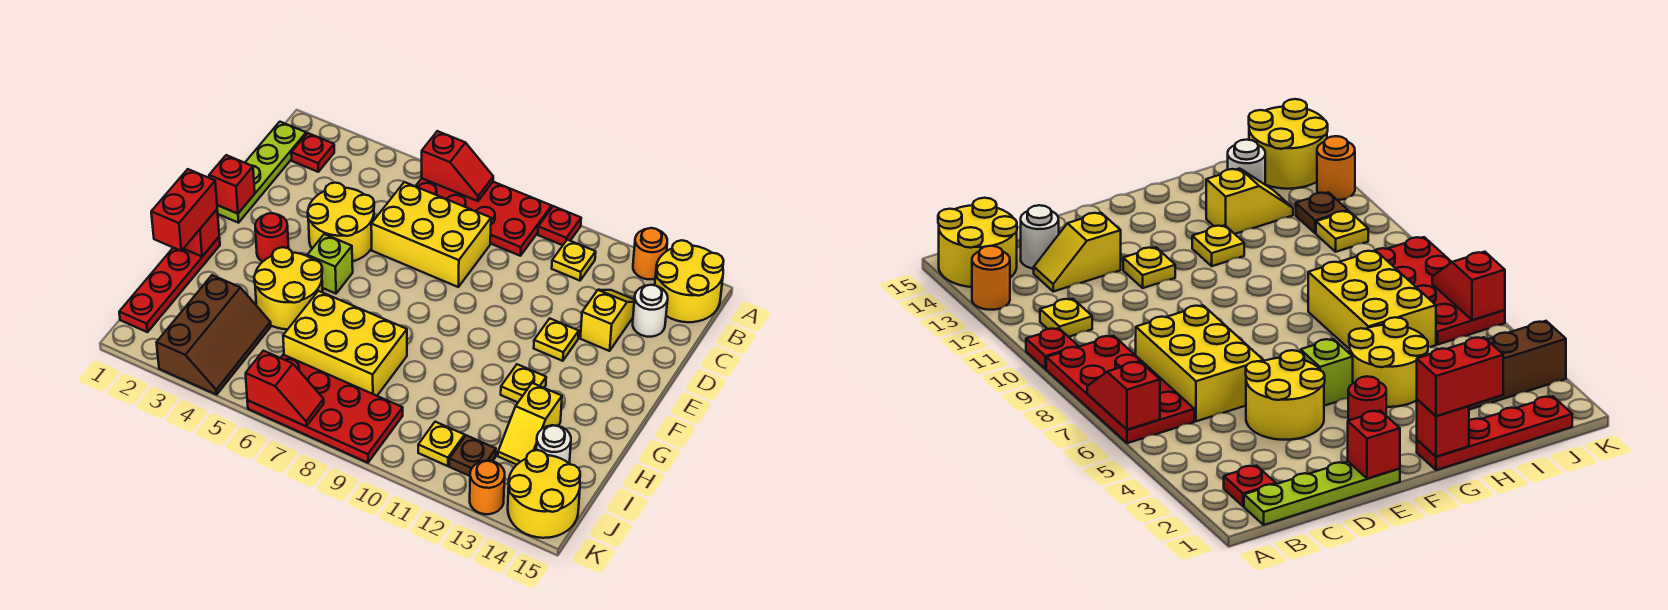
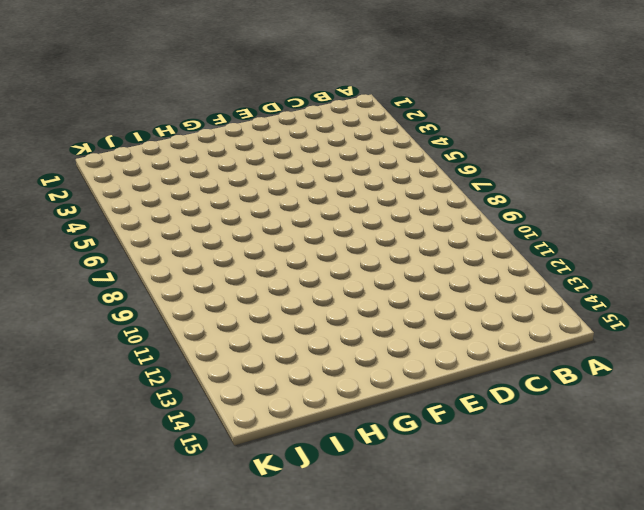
none -> red 2x4 plate [415,178,552,256]
none -> red 1x1 plate [538,206,581,245]
none -> orange 1x1 round brick [633,228,667,279]
none -> yellow 2x2 round brick [655,240,724,322]

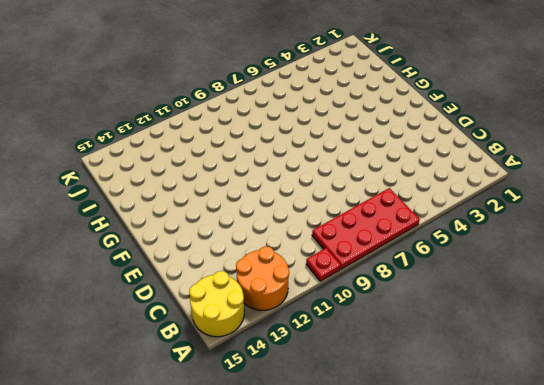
orange 2x2 round brick [236,246,289,310] -> orange 1x1 round brick [633,228,667,279]
none -> lime 1x4 plate [217,122,306,223]
none -> red 1x1 plate [291,133,334,172]
none -> yellow 1x1 plate [552,240,596,281]
none -> yellow 2x3 brick [371,182,491,287]

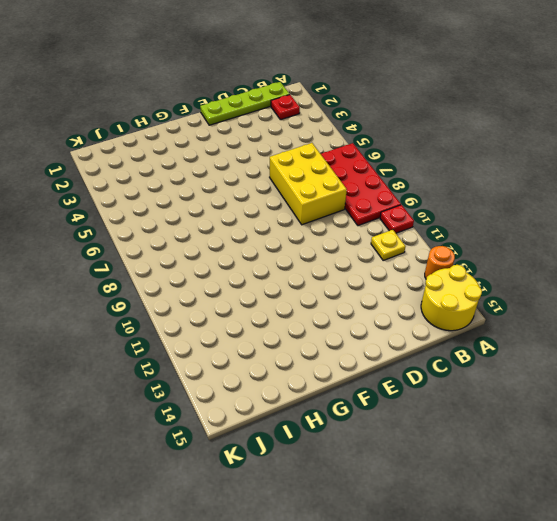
none -> yellow 1x2 slope [580,290,634,351]
none -> white 1x1 round brick [633,285,668,337]
none -> yellow 2x2 round brick [308,183,374,261]
none -> yellow 1x1 plate [534,319,579,361]

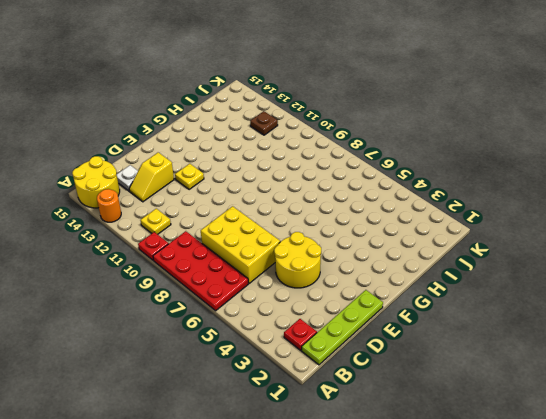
white 1x1 plate [117,165,138,191] -> white 1x1 round brick [633,285,668,337]
none -> red 1x1 round brick [255,213,289,262]
none -> lime 1x1 brick [307,234,353,294]
none -> red 1x4 plate [119,237,220,332]
none -> yellow 2x2 round brick [254,247,323,329]

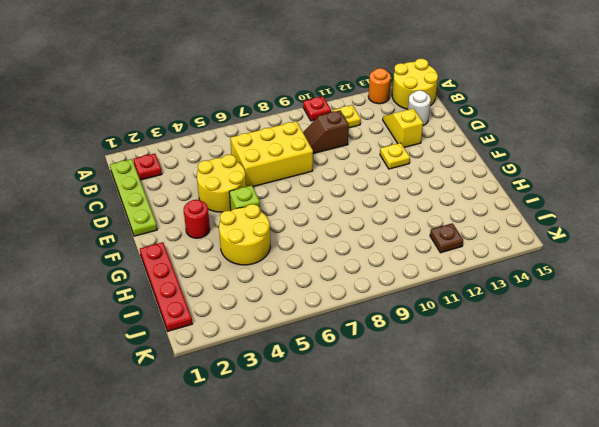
brown 1x2 slope [303,111,349,154] -> none
none -> red 2x4 plate [415,178,552,256]
none -> yellow 1x1 plate [501,364,546,402]
none -> yellow 2x3 brick [283,291,407,396]
none -> yellow 1x2 slope [498,383,562,465]

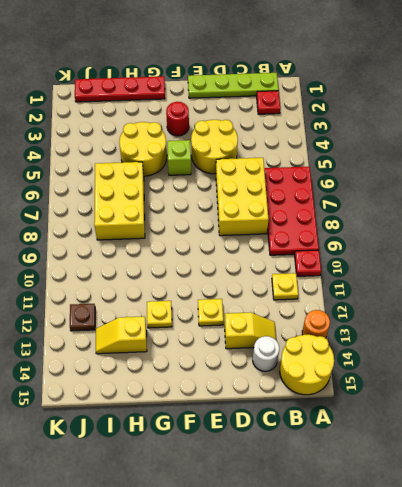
none -> brown 2x3 slope [156,275,271,395]
none -> white 1x1 round brick [536,425,571,464]
none -> red 2x4 plate [247,355,403,463]
none -> yellow 1x1 plate [418,422,465,466]

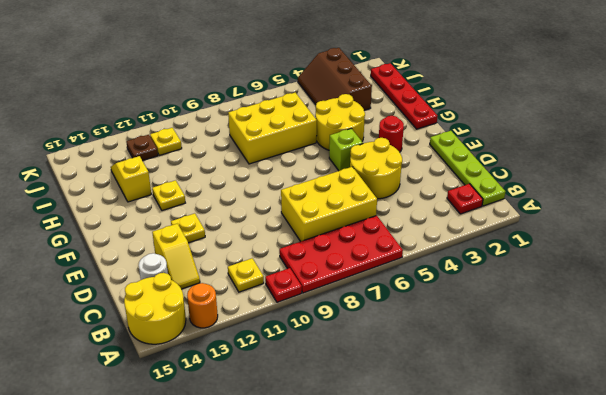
none -> white 1x1 round brick [536,425,571,464]
none -> red 2x4 plate [247,355,403,463]
none -> yellow 2x2 round brick [508,450,580,538]
none -> orange 1x1 round brick [470,461,505,514]

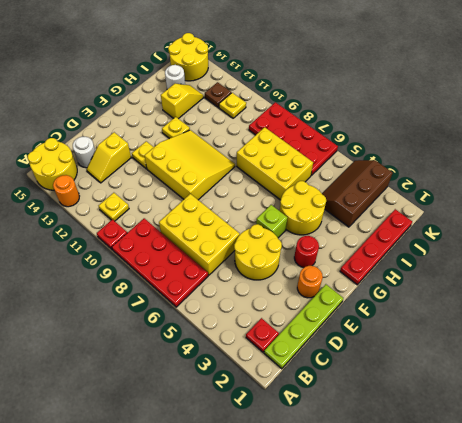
orange 1x1 round brick [297,266,323,298] -> orange 1x1 round brick moved to [470,461,505,514]
yellow 3x3 slope [144,130,235,200] -> none
none -> red 1x2 slope [422,131,493,201]
none -> red 1x1 brick [209,155,255,214]
none -> red 1x1 brick [184,210,219,256]
none -> red 1x2 slope [246,351,324,426]

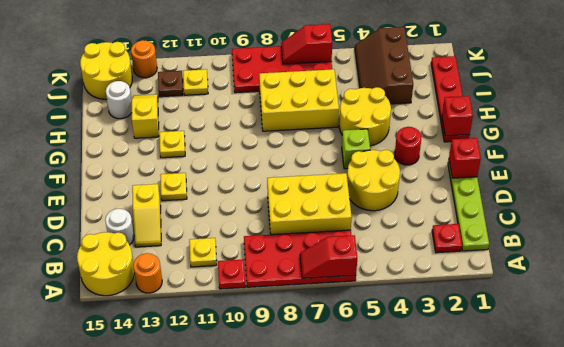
none -> red 1x2 brick [151,169,217,251]

